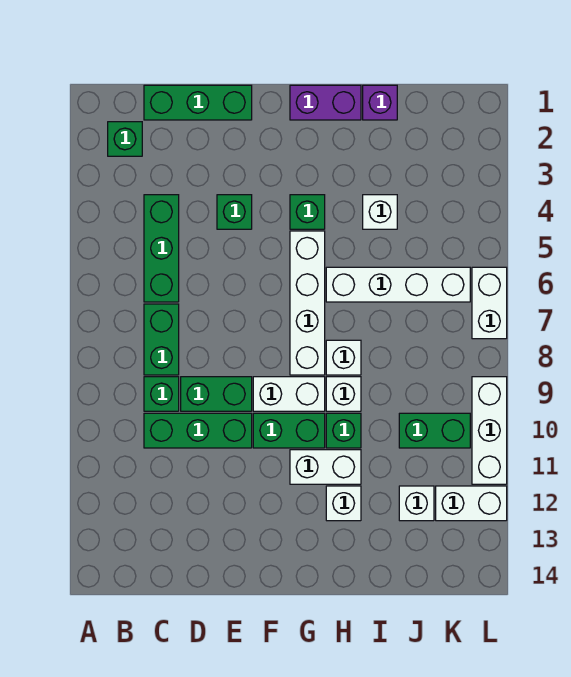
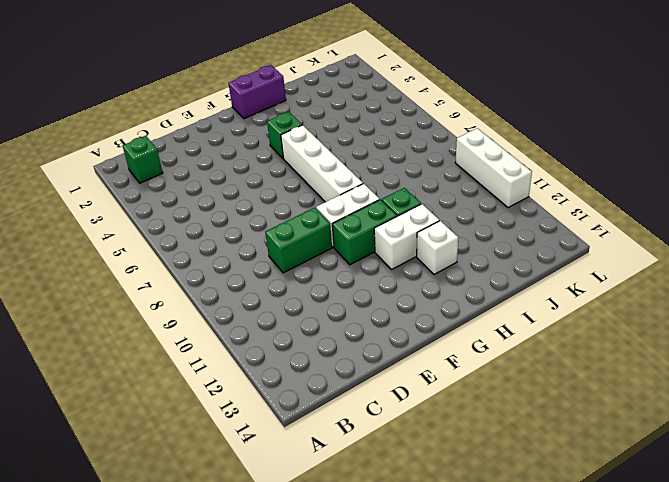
none -> green 1x3 brick [144,85,252,120]
none -> green 1x3 brick [144,195,179,302]
none -> green 1x2 brick [144,304,179,375]

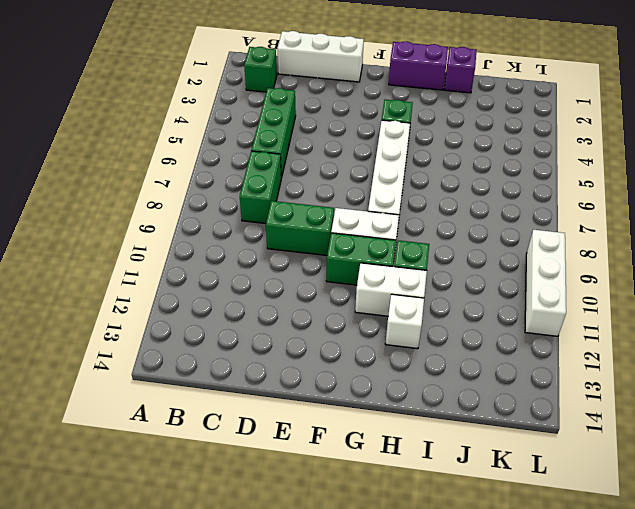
white 1x3 brick [278,31,364,82] -> green 1x3 brick [144,85,252,120]
none -> green 1x1 brick [144,377,179,411]
none -> green 1x3 brick [144,413,252,448]
none -> green 1x1 brick [217,195,252,229]

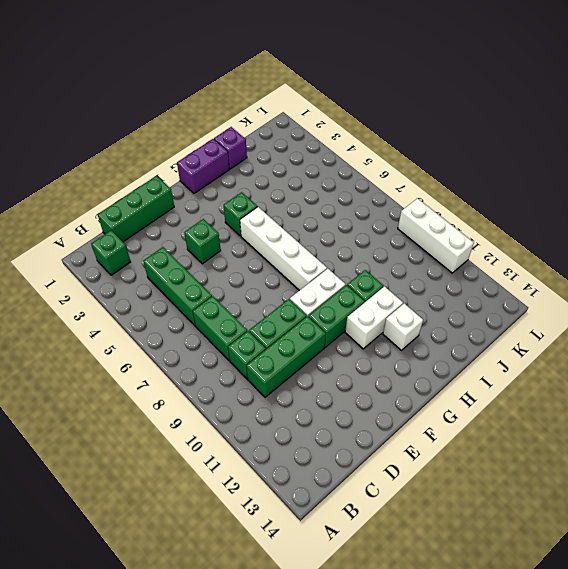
none -> white 1x4 brick [326,267,470,302]
none -> white 1x1 brick [326,340,361,375]
none -> white 1x1 brick [326,377,361,411]

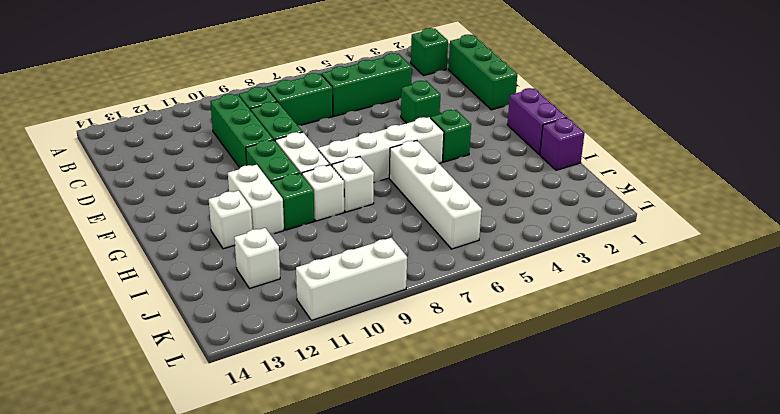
none -> white 1x1 brick [363,195,397,229]
none -> green 1x2 brick [399,413,470,448]
none -> white 1x2 brick [436,486,507,521]

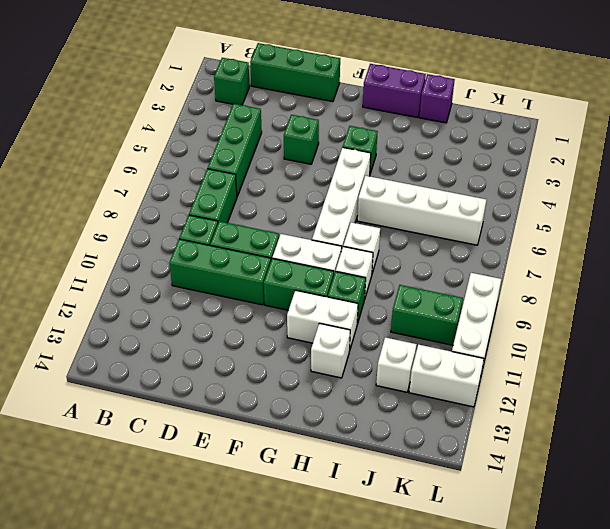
none -> white 1x1 brick [363,195,397,229]
none -> white 1x2 brick [472,267,507,339]

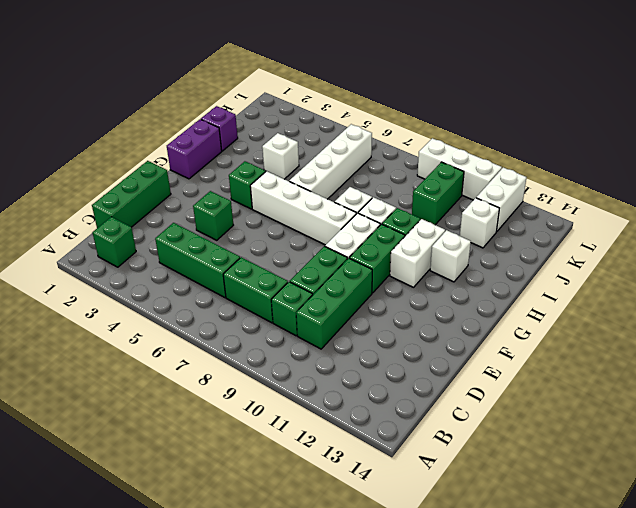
none -> white 1x2 brick [472,267,507,339]

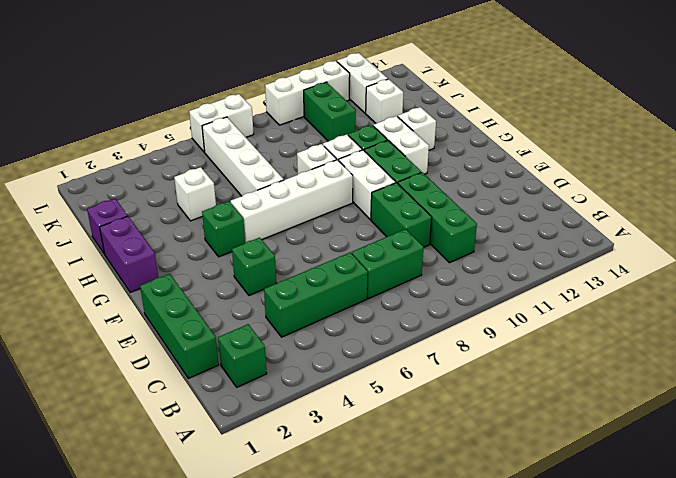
none -> green 1x1 brick [144,377,179,411]

